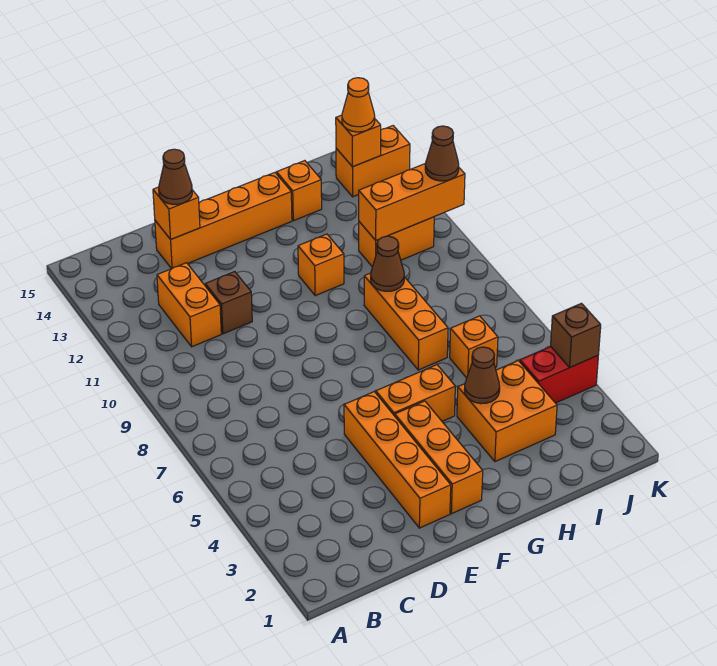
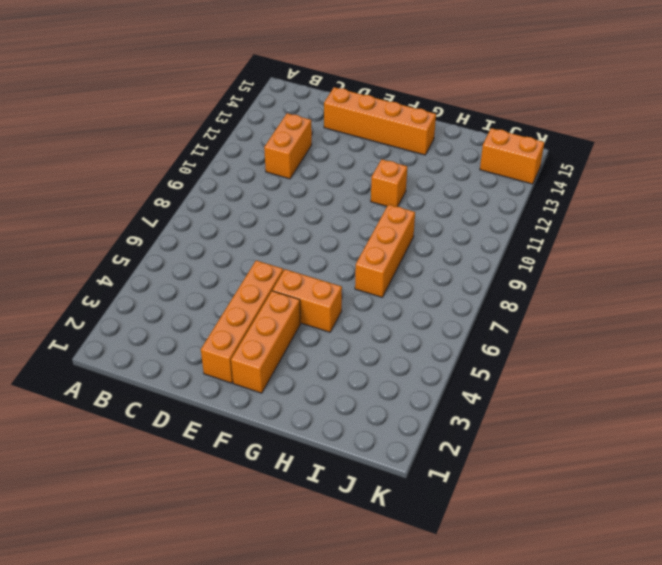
none -> brown 1x1 brick [205,272,252,334]
none -> orange 2x2 brick [457,361,557,462]
none -> orange 1x1 brick [276,161,322,221]

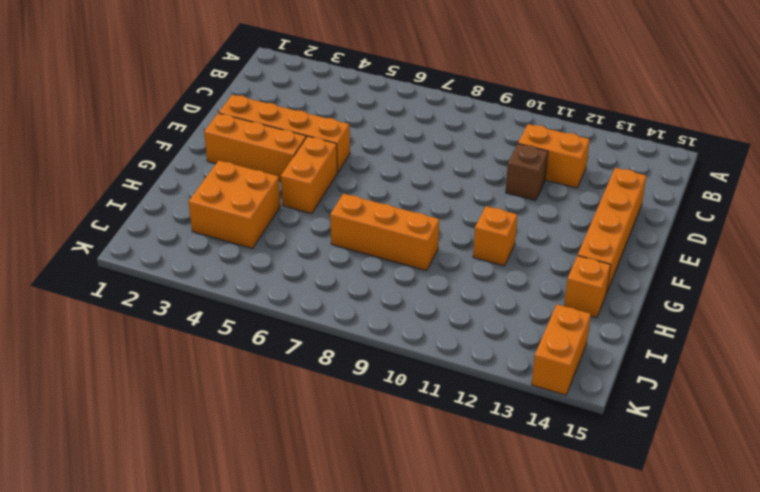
none -> orange 1x1 brick [450,316,498,378]
none -> orange 1x2 brick [359,217,434,267]
none -> red 1x2 brick [520,346,598,403]

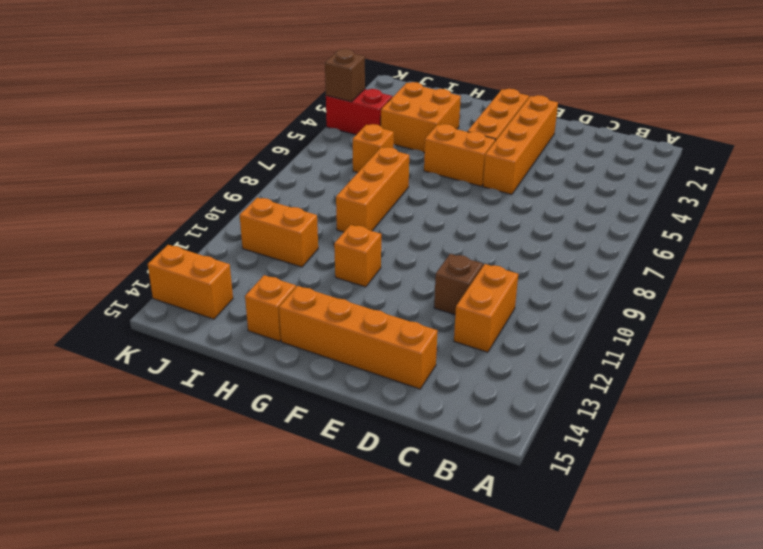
none -> orange 1x1 brick [153,187,200,239]
none -> brown 1x1 cone [465,347,500,404]
none -> brown 1x1 cone [371,236,404,291]

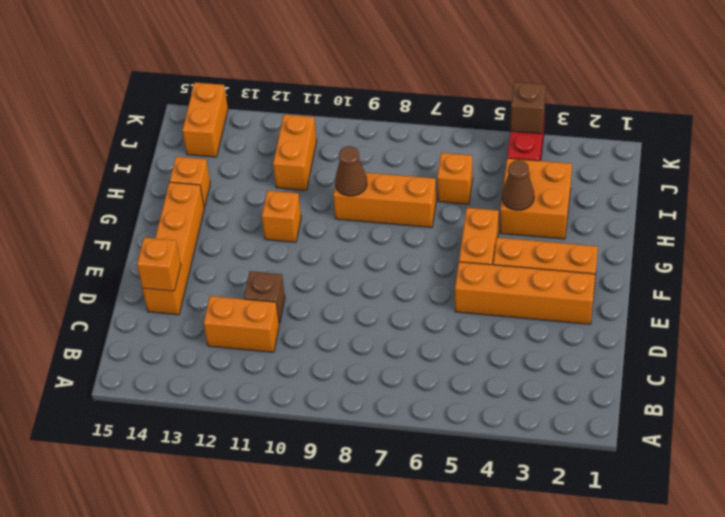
none -> orange 1x3 brick [359,164,465,240]
none -> orange 1x1 brick [336,115,381,167]
none -> brown 1x1 cone [159,149,192,204]

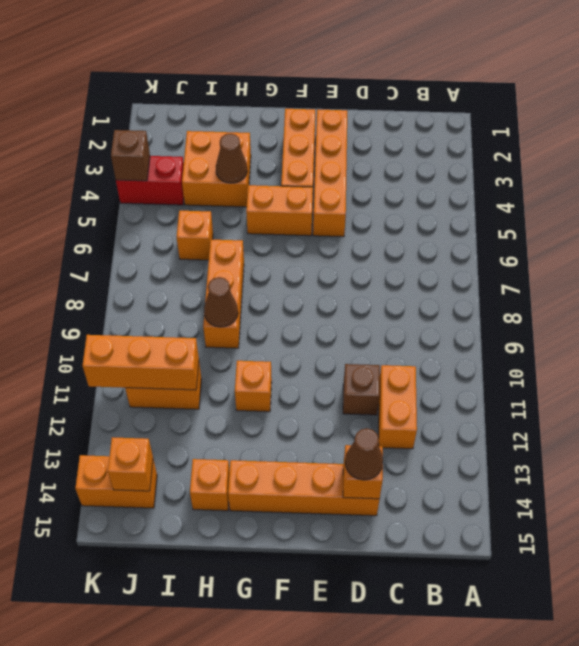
none -> orange 1x1 cone [342,78,375,132]
none -> brown 1x1 cone [425,126,459,181]

